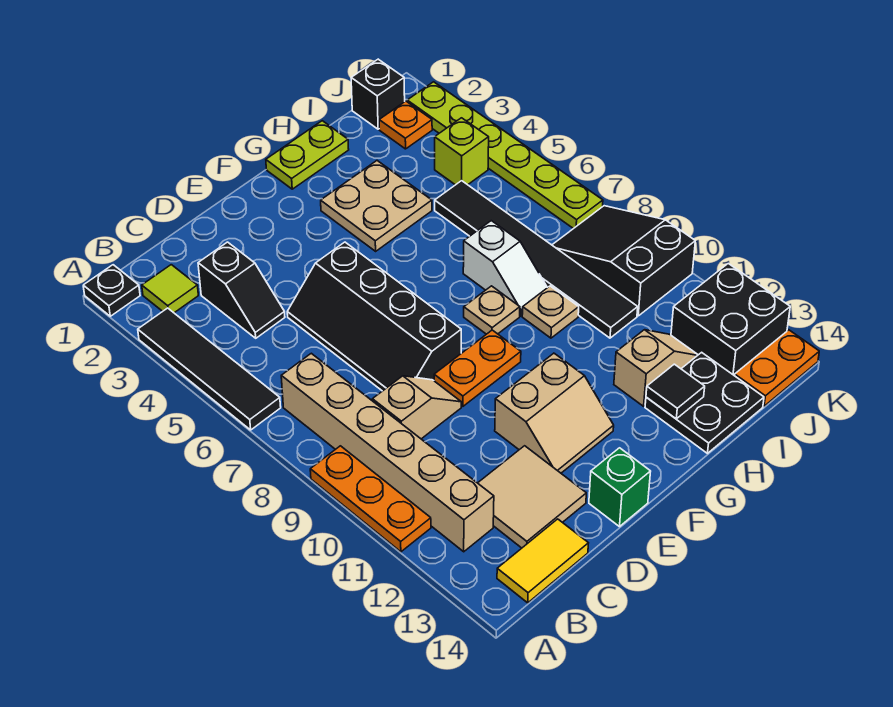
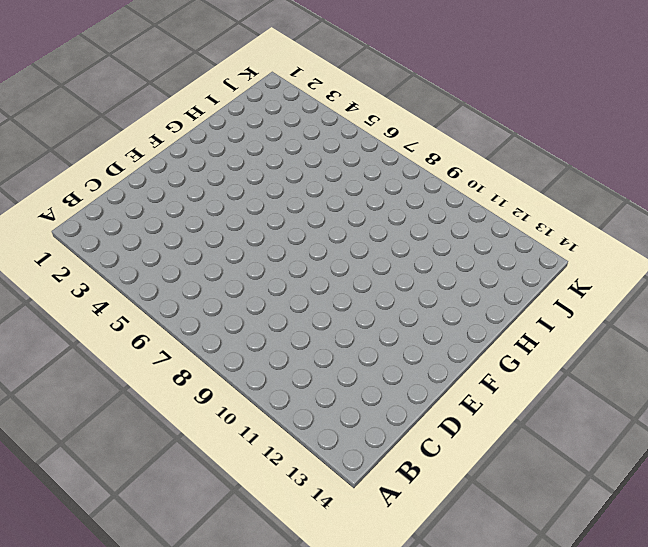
none -> black 1x1 plate [83,265,140,316]
none -> black 1x4 tile [138,308,281,430]
none -> orange 1x3 plate [310,446,431,552]

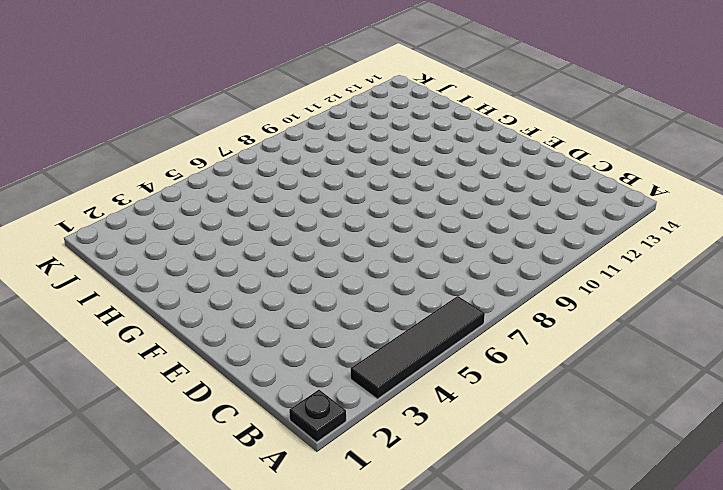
none -> orange 1x3 plate [310,446,431,552]
none -> lime 1x1 tile [142,265,198,313]
none -> tan 1x6 brick [281,353,494,552]

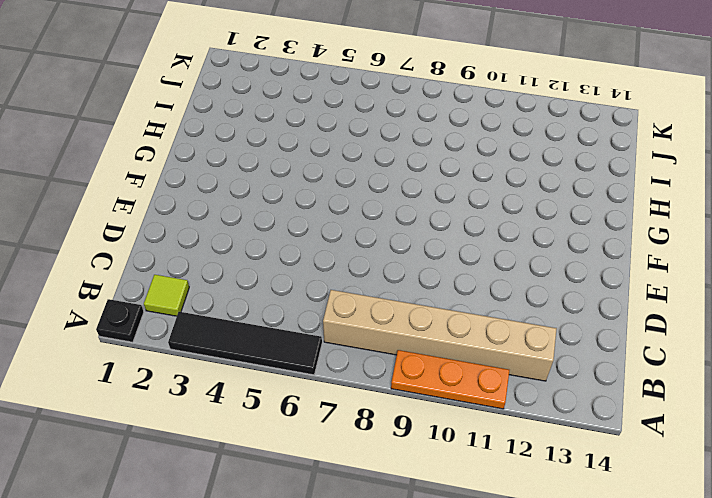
none -> yellow 1x2 tile [497,519,588,603]
none -> black 1x2 slope [198,242,285,338]
none -> tan 1x2 slope [372,376,461,439]

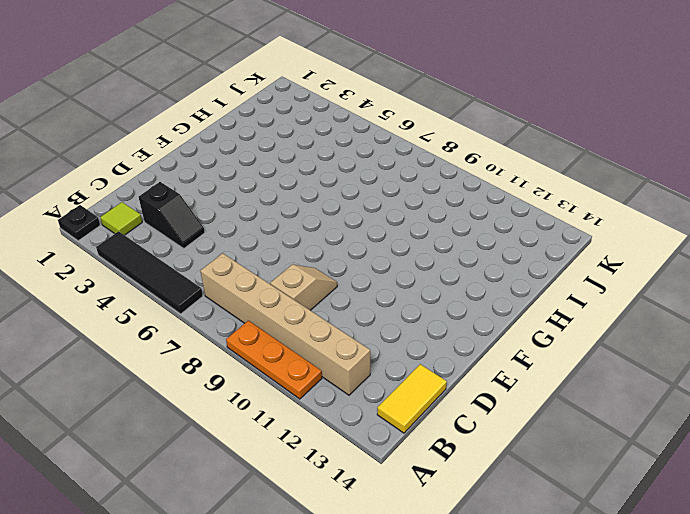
none -> tan 2x2 tile [478,446,586,548]
none -> black 2x4 slope [287,242,461,391]
none -> orange 1x2 plate [434,330,521,406]

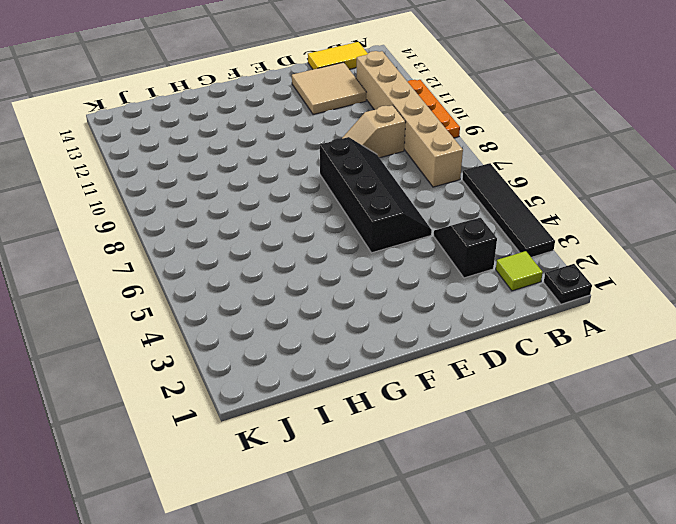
none -> orange 1x2 plate [434,330,521,406]
none -> tan 2x2 slope [495,353,614,473]
none -> green 1x1 brick [589,448,651,527]

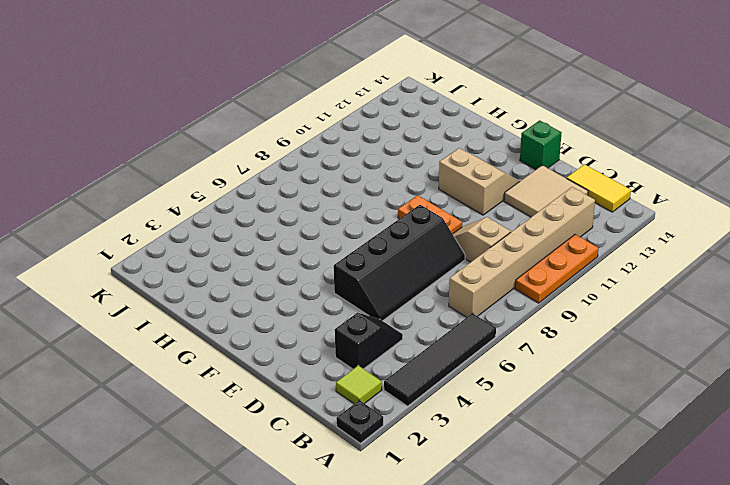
none -> lime 1x2 plate [266,121,349,189]
none -> tan 2x2 plate [321,161,432,251]
none -> tan 1x1 plate [464,286,520,334]

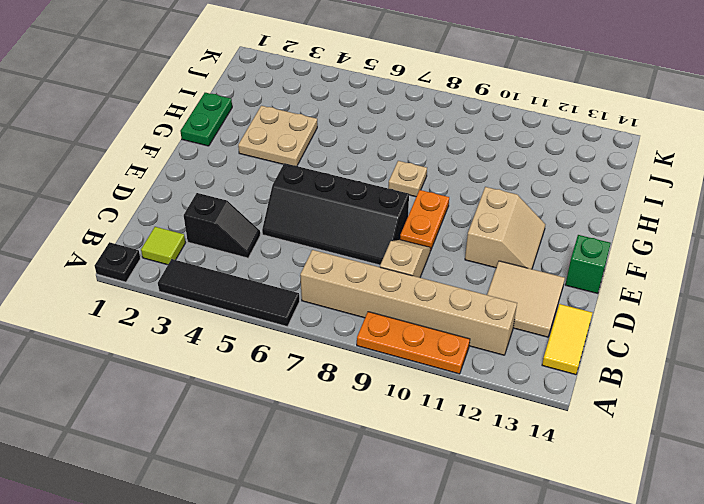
green 1x2 plate [180,93,232,146] -> lime 1x2 plate [266,121,349,189]
none -> white 1x2 slope [463,221,547,316]
none -> tan 1x1 plate [522,286,579,338]
none -> tan 1x2 slope [614,330,698,406]

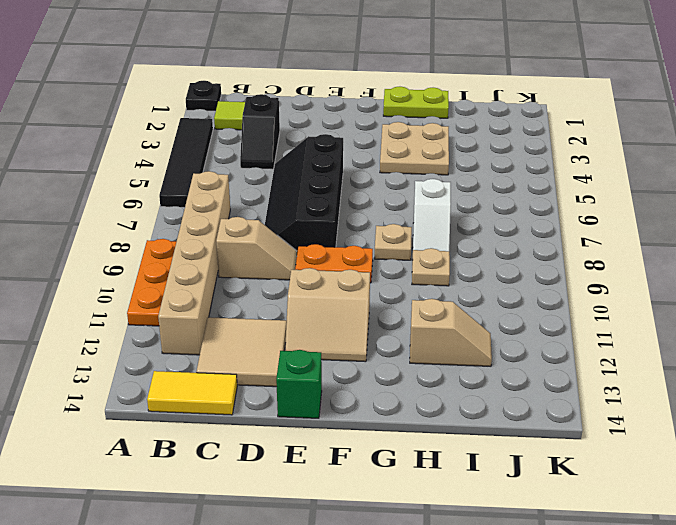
none -> black 2x2 plate [645,352,764,453]
none -> black 1x6 tile [435,181,638,338]
none -> black 1x1 brick [351,59,405,129]

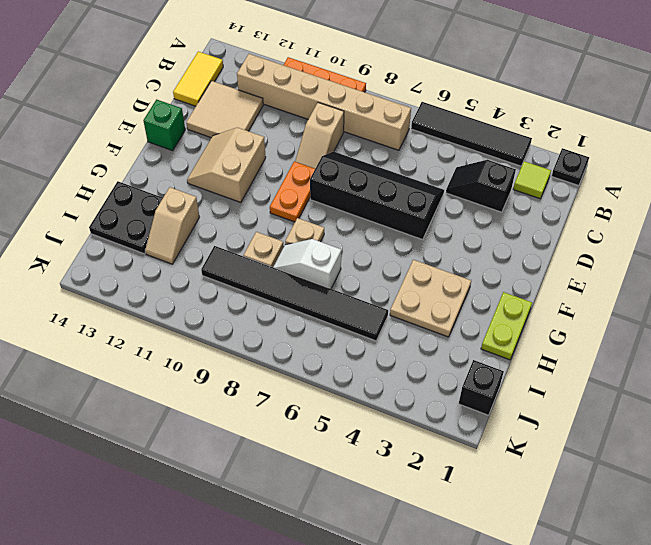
none -> orange 1x1 plate [379,101,432,149]
none -> lime 1x1 brick [435,118,489,185]
none -> black 2x3 slope [552,206,695,316]

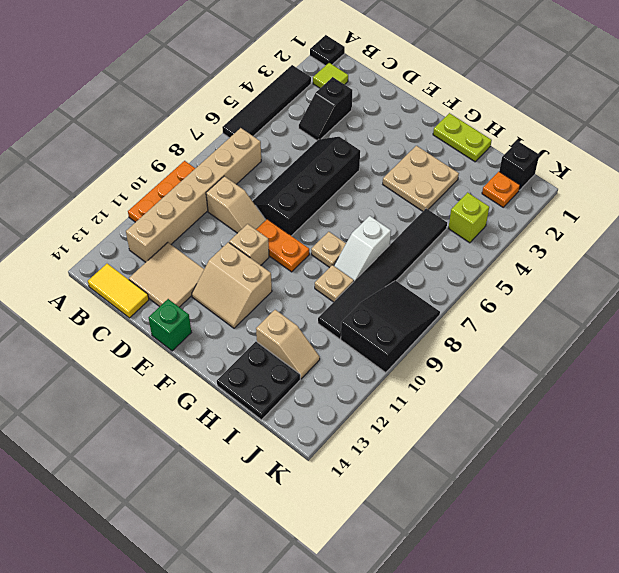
tan 1x1 brick [229,224,269,265] -> none
none -> black 2x2 brick [671,264,790,376]
none -> orange 1x2 plate [735,330,819,406]
none -> lime 1x6 plate [407,82,603,229]

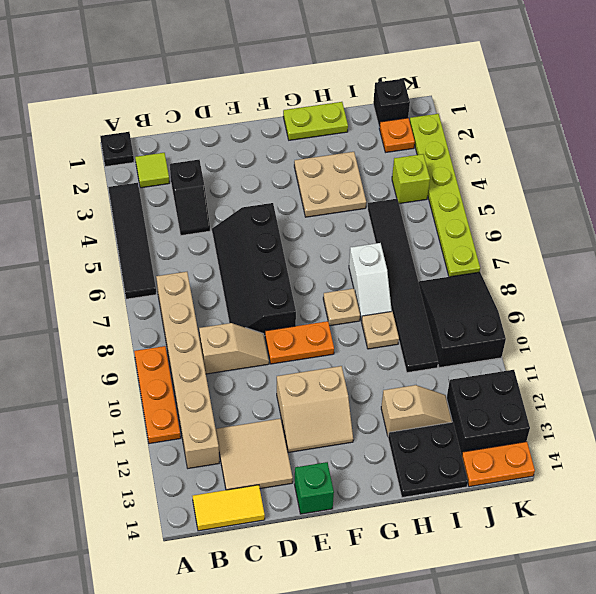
none -> black 1x1 tile [646,364,705,419]

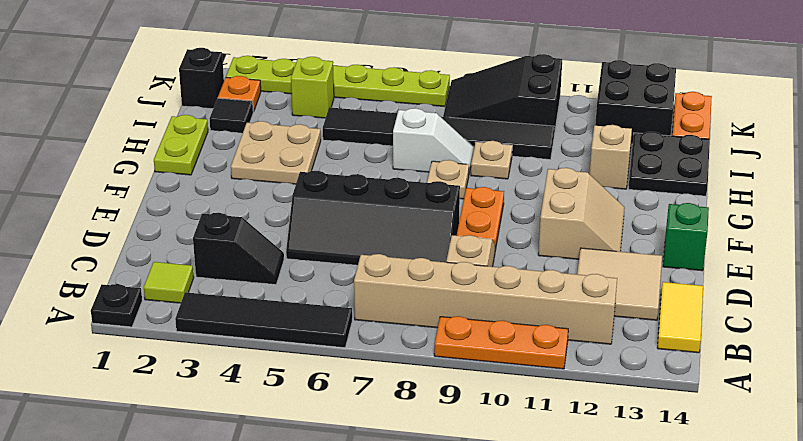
black 1x1 tile [209,98,253,133] -> black 1x1 tile moved to [646,364,705,419]

